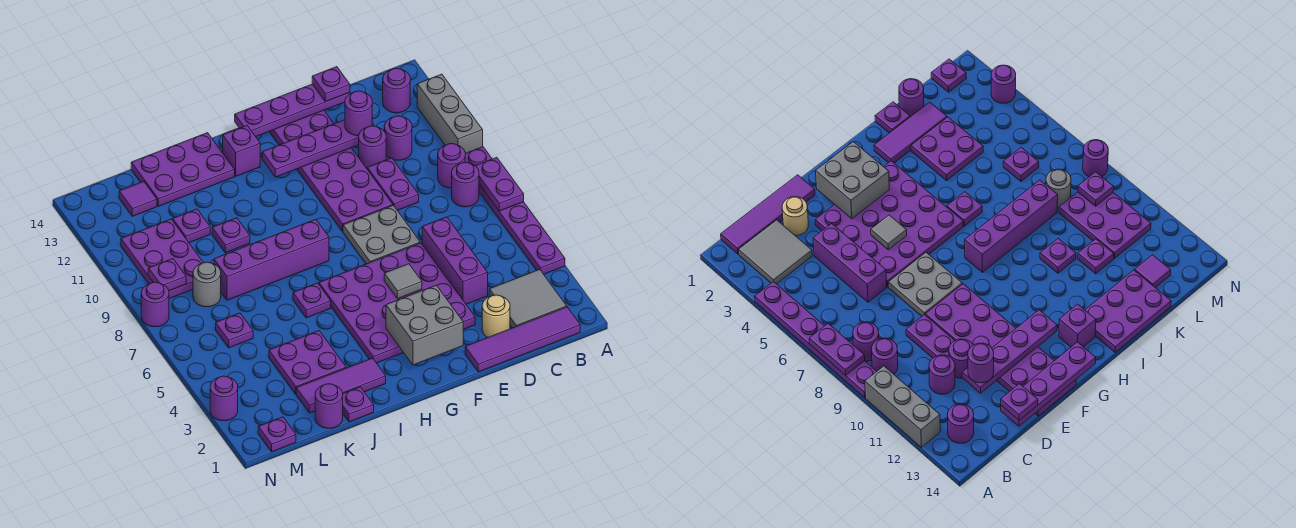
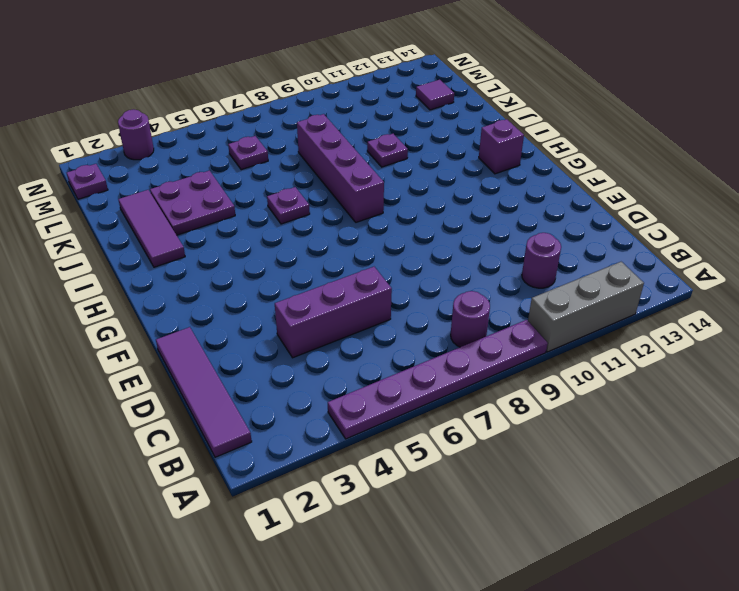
none -> grey 2x2 tile [489,269,567,328]
none -> purple 1x1 round brick [438,144,465,188]
none -> purple 1x1 round brick [383,68,410,113]
none -> tan 1x1 round brick [482,295,510,338]

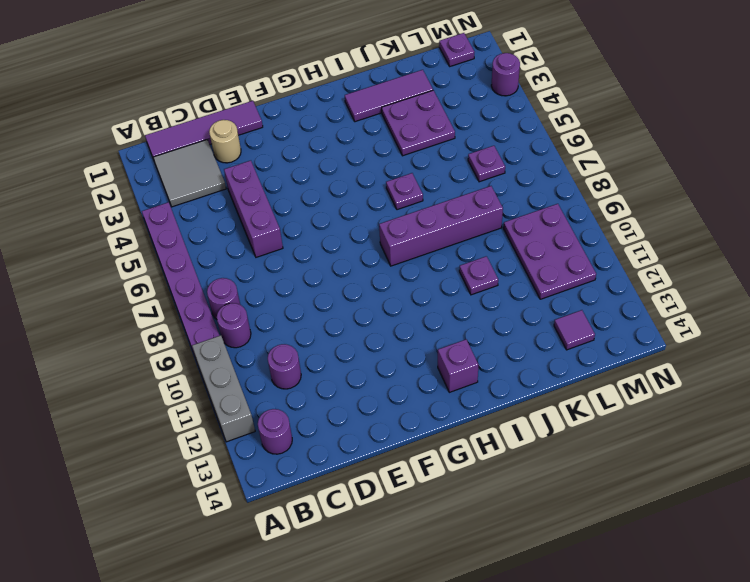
none -> purple 1x2 plate [367,158,419,210]
none -> purple 1x1 round brick [359,126,386,168]
none -> purple 4x4 plate [319,243,475,363]
none -> grey 2x2 plate [343,205,420,264]

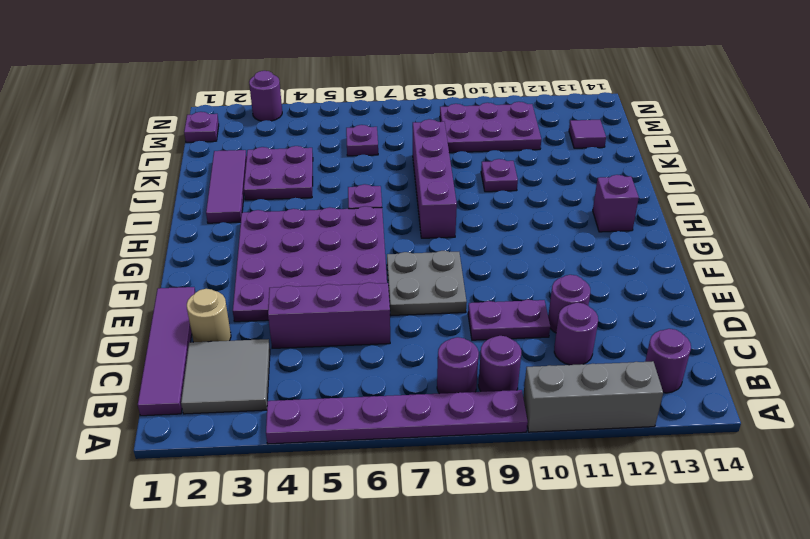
none -> purple 2x6 plate [269,110,393,232]
none -> purple 2x3 plate [131,133,235,206]
none -> purple 1x1 plate [343,387,374,422]
none -> purple 1x1 round brick [315,384,343,428]

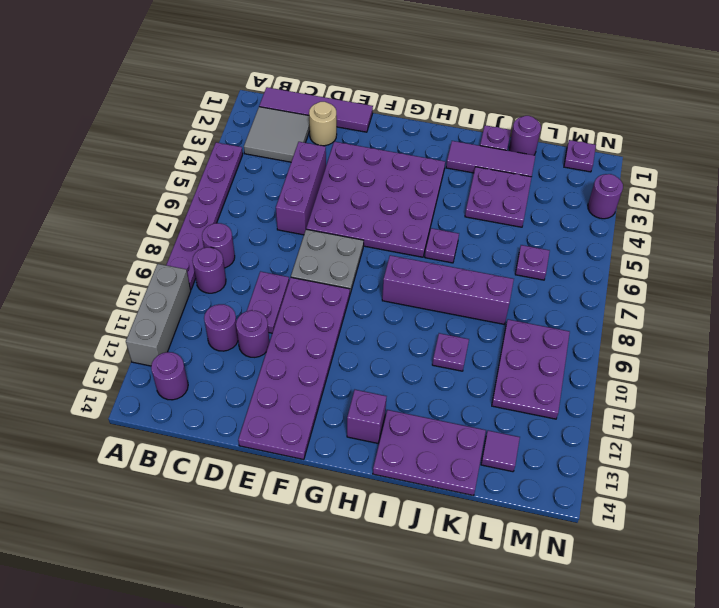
none -> purple 1x1 plate [173,209,210,243]
none -> grey 1x1 round brick [193,262,221,307]
none -> purple 1x1 round brick [141,282,169,327]
none -> purple 1x2 plate [476,157,524,211]

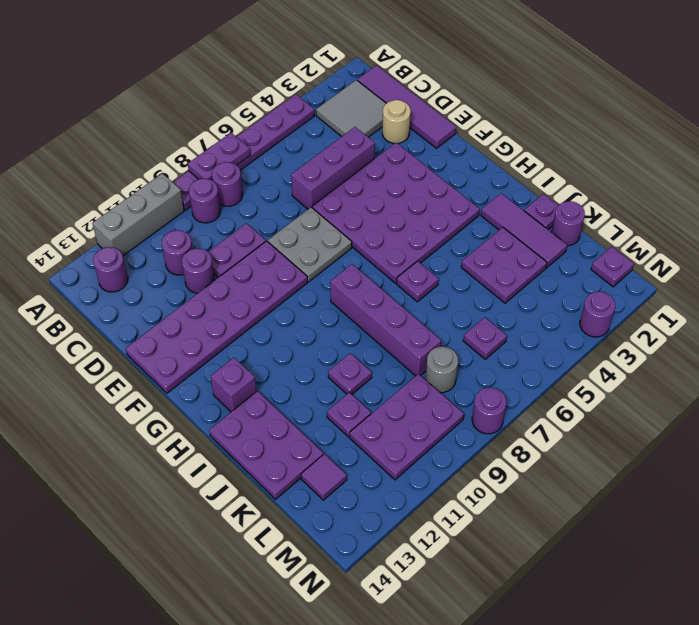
none -> purple 1x4 plate [262,120,374,177]
none -> purple 1x4 plate [235,84,350,136]
none -> grey 2x2 brick [386,285,463,365]
none -> grey 1x1 tile [384,264,422,299]

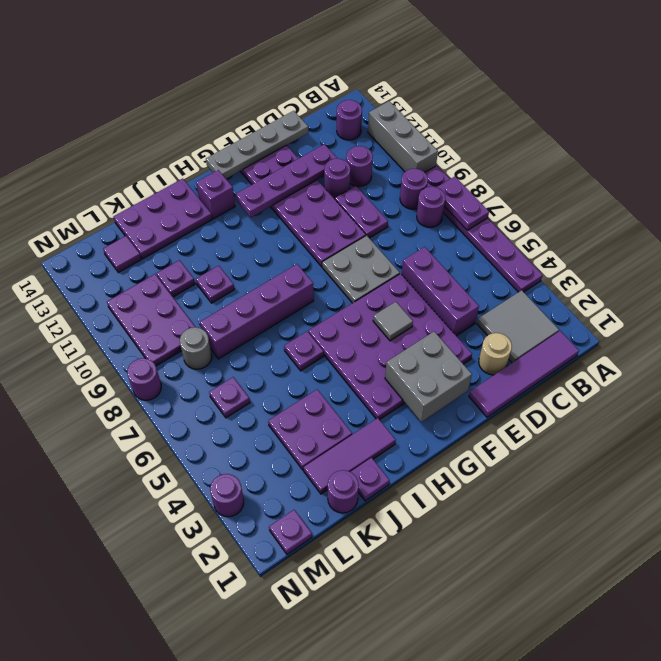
grey 1x4 plate [206,111,308,179] -> purple 1x4 plate [235,84,350,136]
none -> purple 1x1 plate [148,259,186,291]
none -> purple 1x1 round brick [345,91,372,136]
none -> purple 1x1 plate [312,67,350,102]

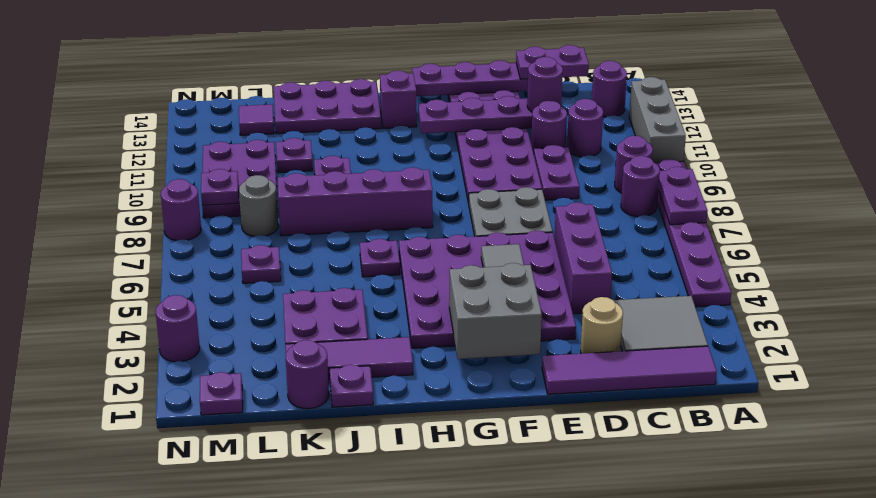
purple 1x2 plate [516,45,589,79] -> purple 1x1 plate [312,67,350,102]

